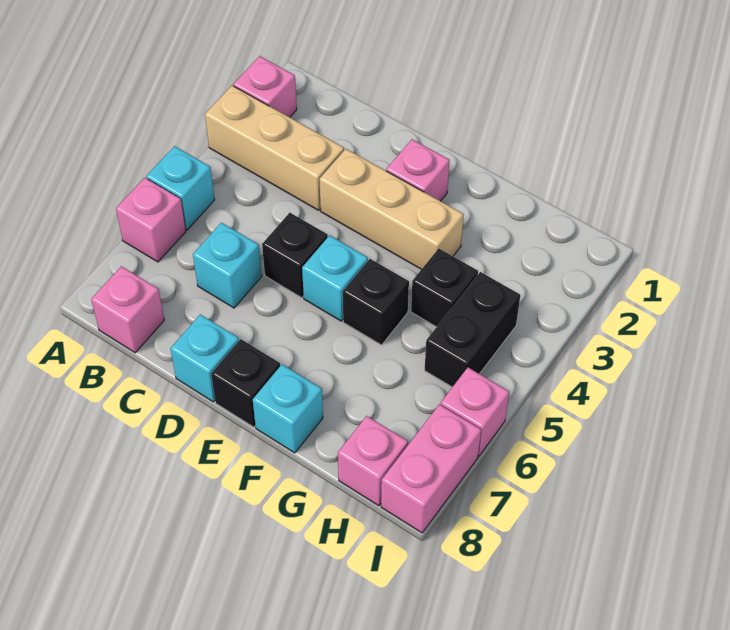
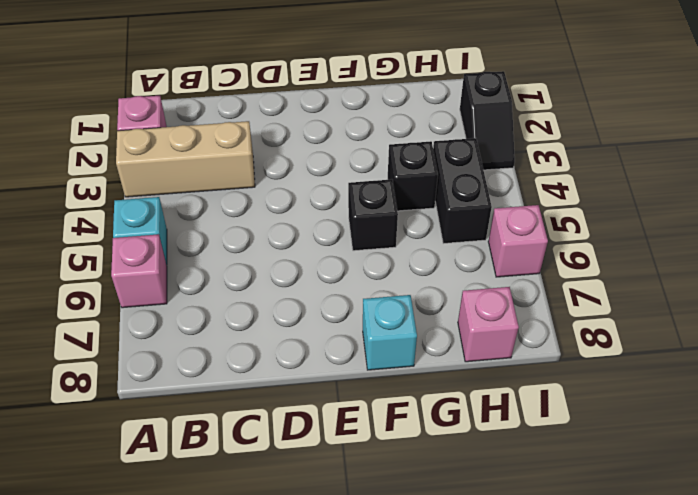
black 1x2 slope [460,71,515,170] -> none
none -> pink 1x1 brick [91,266,164,353]
none -> cyan 1x1 brick [193,223,262,308]
none -> tan 1x3 brick [320,149,464,269]

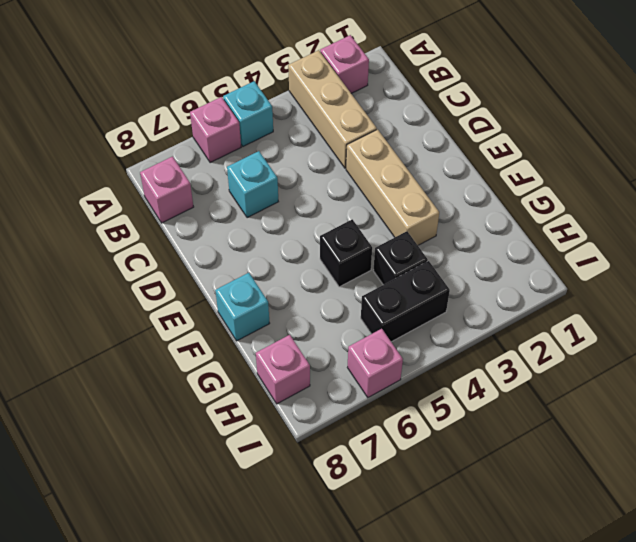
none -> black 1x1 brick [262,213,328,298]
none -> cyan 1x1 brick [170,314,239,402]
none -> pink 1x1 brick [386,139,450,201]

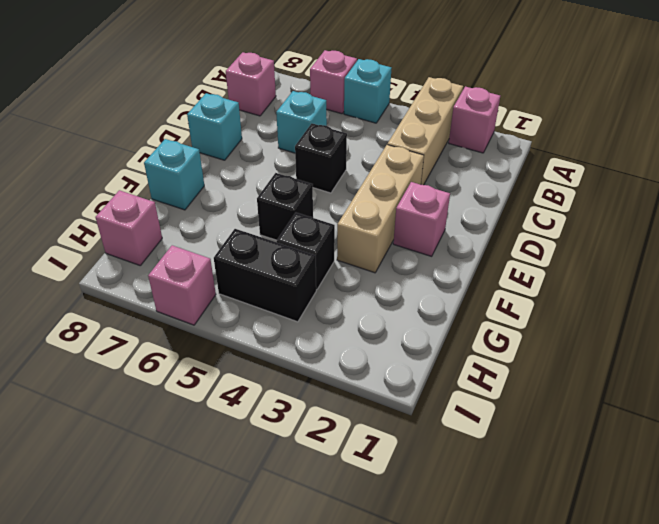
none -> cyan 1x1 brick [302,235,368,321]
none -> black 1x1 brick [211,339,280,427]
none -> pink 1x2 brick [381,404,481,533]

